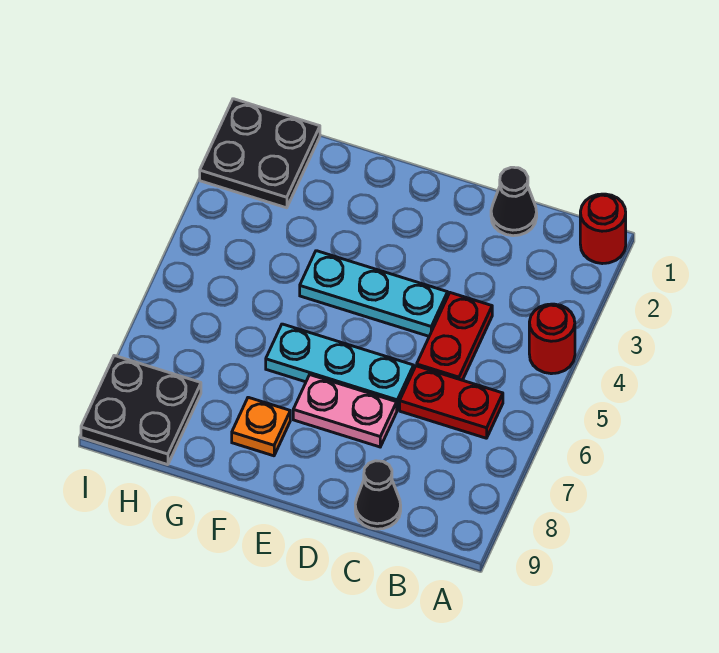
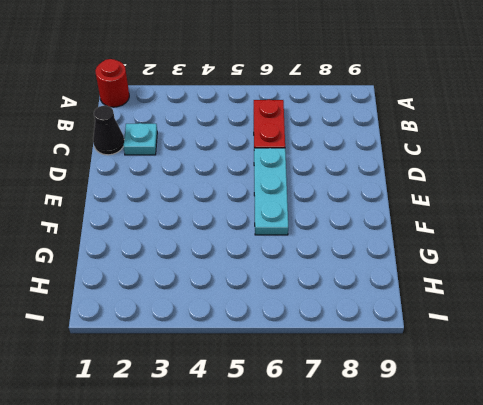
cyan 1x1 plate [124,123,157,155] -> none
none -> red 1x1 round brick [529,304,575,374]
none -> red 1x2 plate [417,293,492,380]
none -> black 1x1 cone [355,461,401,529]

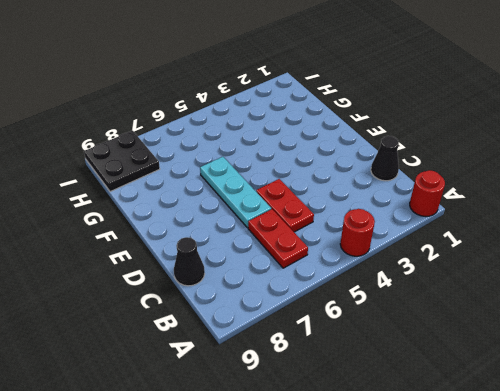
red 1x2 plate [256,179,314,232] -> red 1x2 plate turned to [417,293,492,380]
none -> cyan 1x3 plate [300,251,448,336]
none -> pink 1x2 plate [293,375,397,447]
none -> orange 1x1 plate [232,397,290,456]

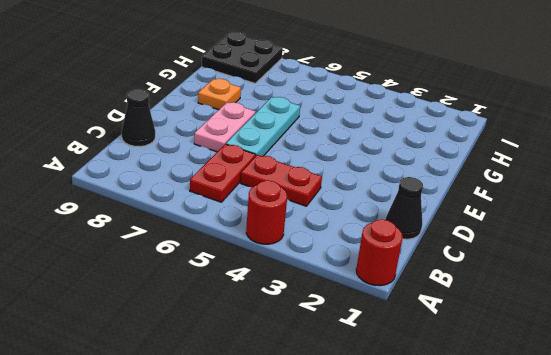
none -> cyan 1x3 plate [300,251,448,336]
none -> black 2x2 plate [200,99,320,208]

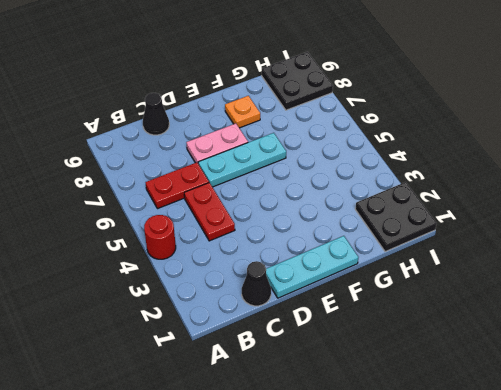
cyan 1x3 plate [266,236,359,298] -> cyan 1x3 plate moved to [300,251,448,336]
none -> red 1x1 round brick [580,194,626,264]

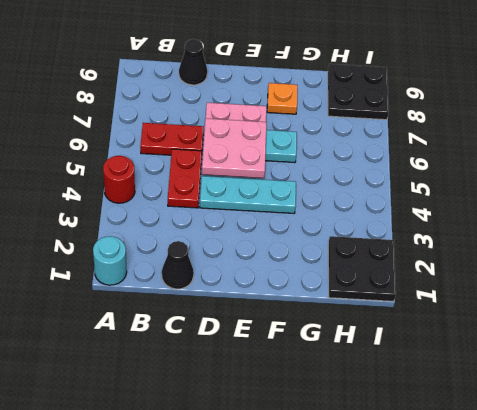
cyan 1x1 round brick [93,236,127,285] -> red 1x1 round brick [580,194,626,264]
pink 2x2 plate [202,118,267,178] -> none

